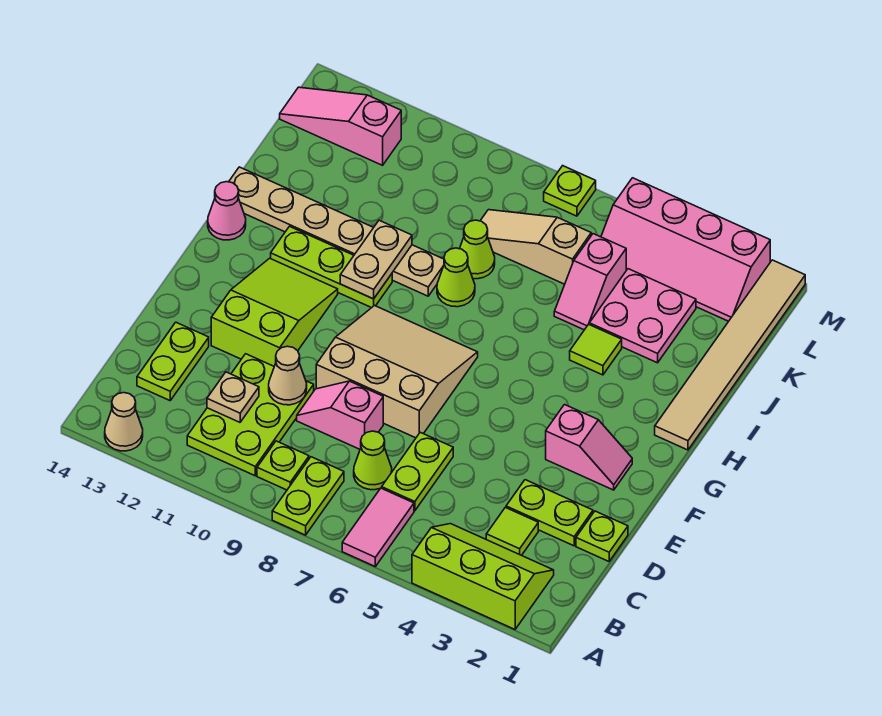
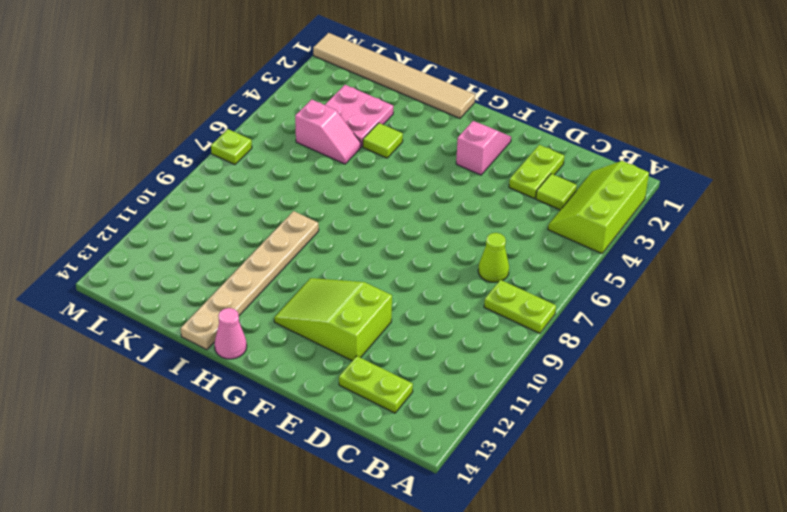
none -> pink 1x2 tile [342,488,414,566]
none -> tan 1x1 cone [105,393,143,451]
none -> lime 1x1 plate [257,441,309,490]
none -> lime 2x3 plate [187,354,314,476]

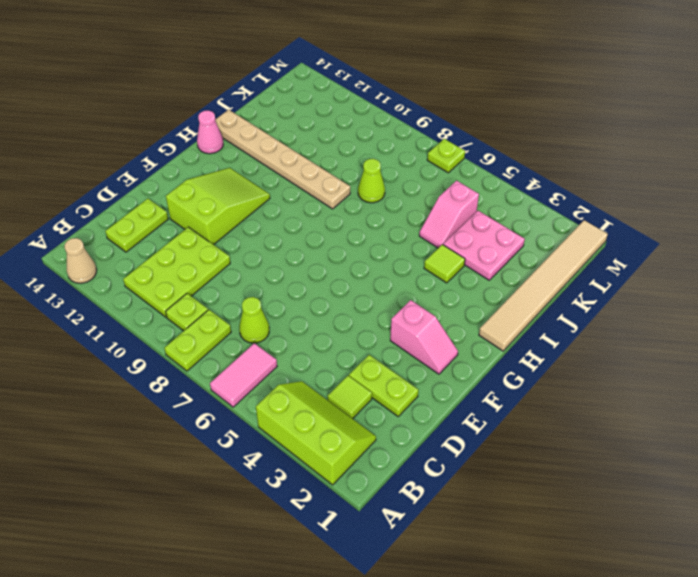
none -> lime 1x2 plate [382,432,453,511]
none -> lime 1x1 plate [576,511,628,561]
none -> pink 1x2 slope [297,381,383,449]
none -> tan 3x3 slope [316,306,478,438]

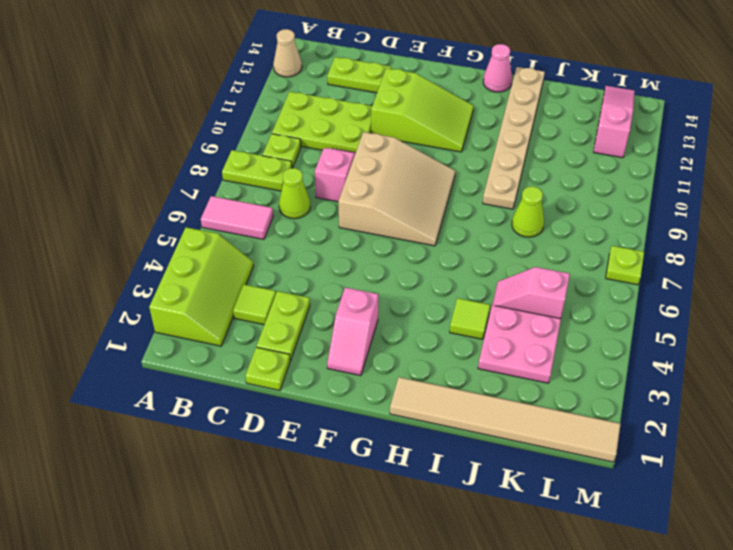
none -> lime 1x2 plate [382,432,453,511]
none -> lime 1x3 plate [271,226,392,308]
none -> lime 1x1 cone [437,248,475,307]
none -> tan 1x3 slope [480,210,591,284]

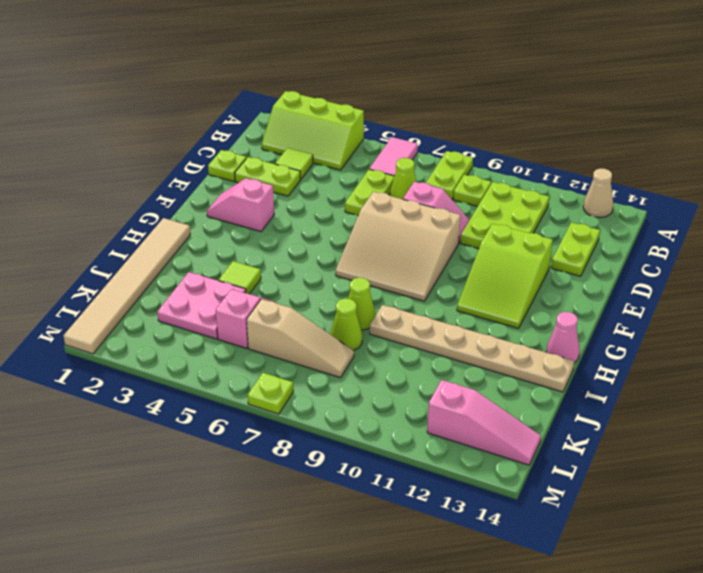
none -> lime 1x3 plate [271,226,392,308]
none -> pink 2x4 slope [601,178,770,321]
none -> tan 1x1 plate [207,372,259,422]
none -> tan 1x1 cone [269,346,307,405]

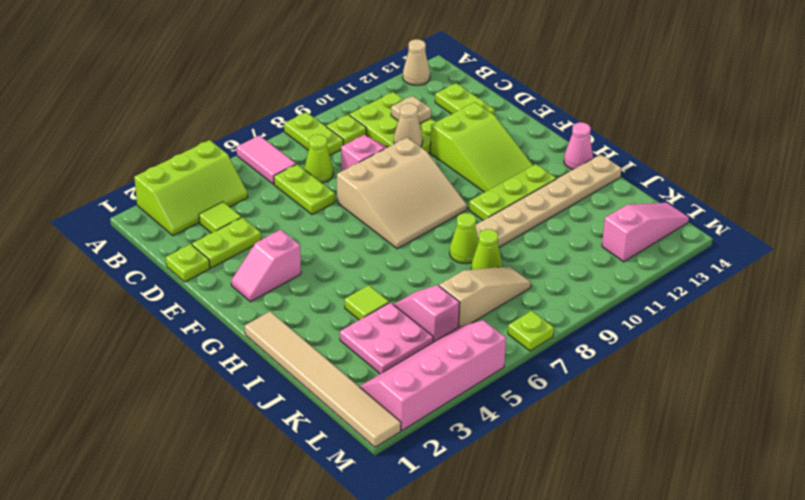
none -> tan 1x2 plate [340,220,412,299]

